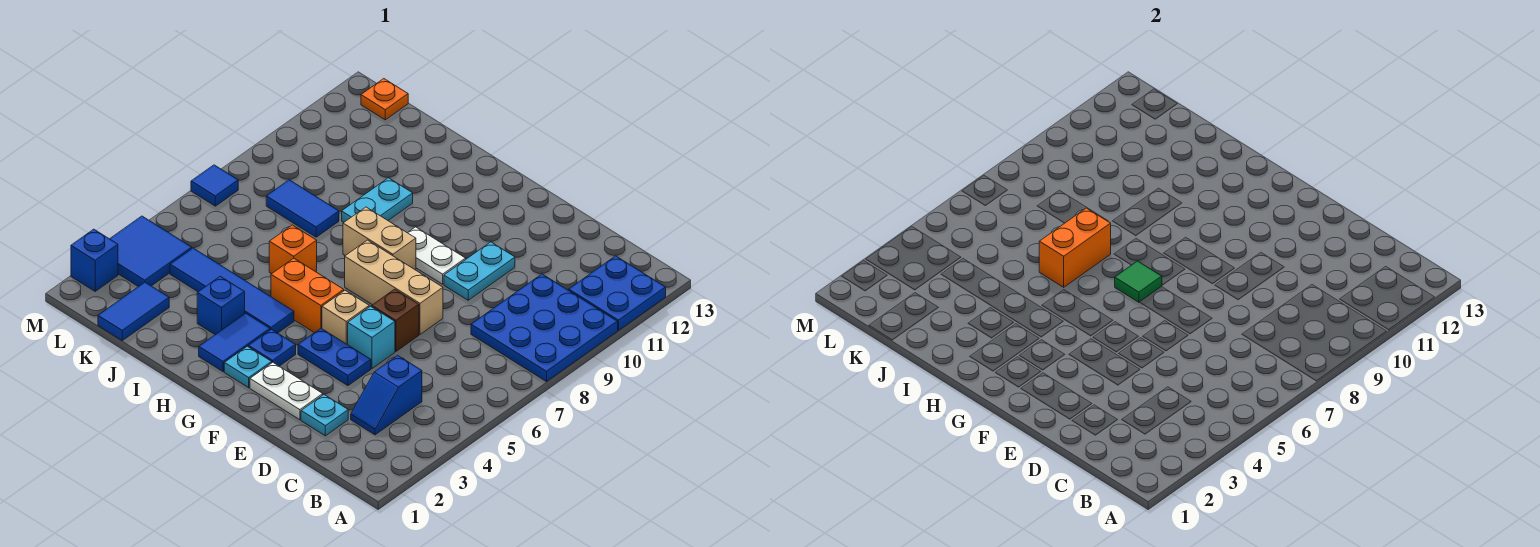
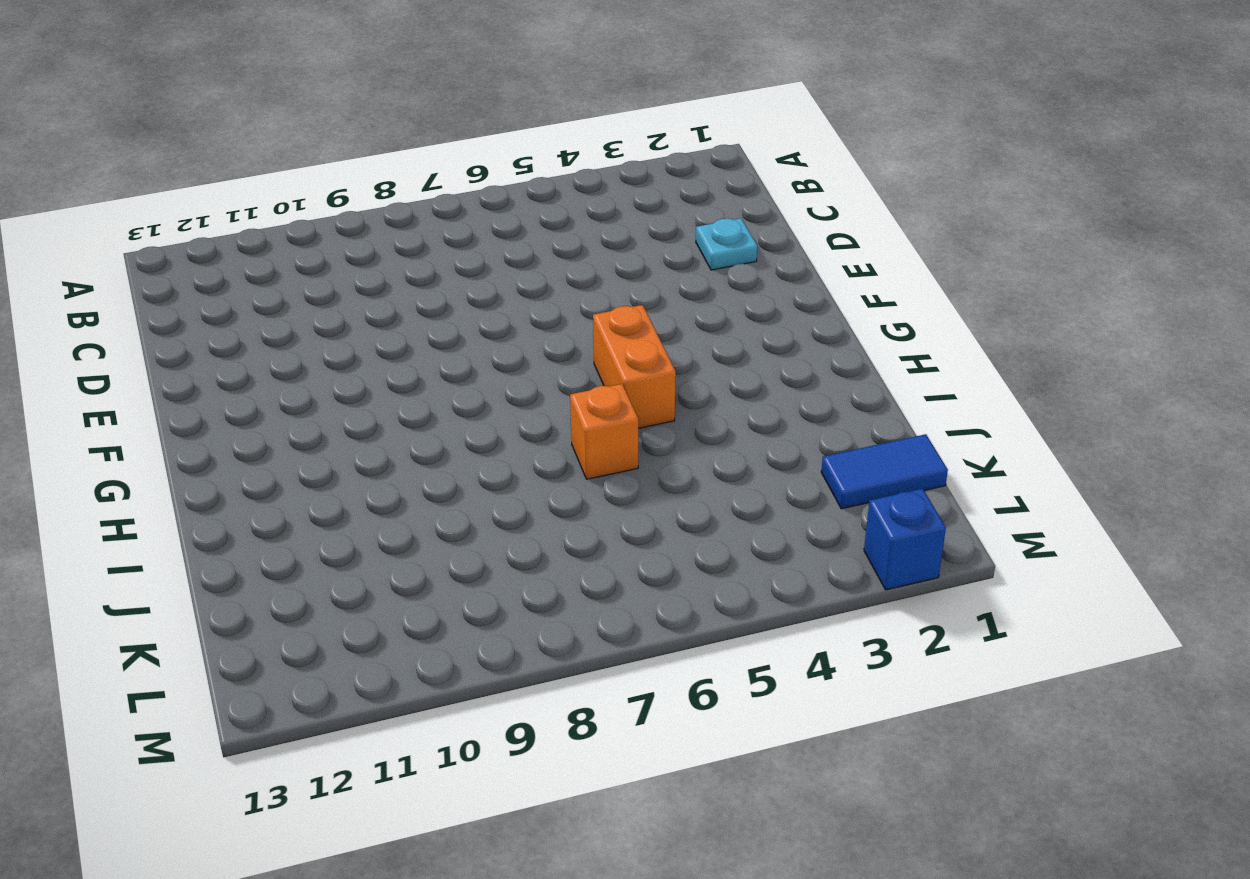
none -> blue 3x3 plate [471,274,618,382]
none -> blue 2x2 plate [569,256,666,330]
none -> blue 1x2 slope [351,355,422,435]

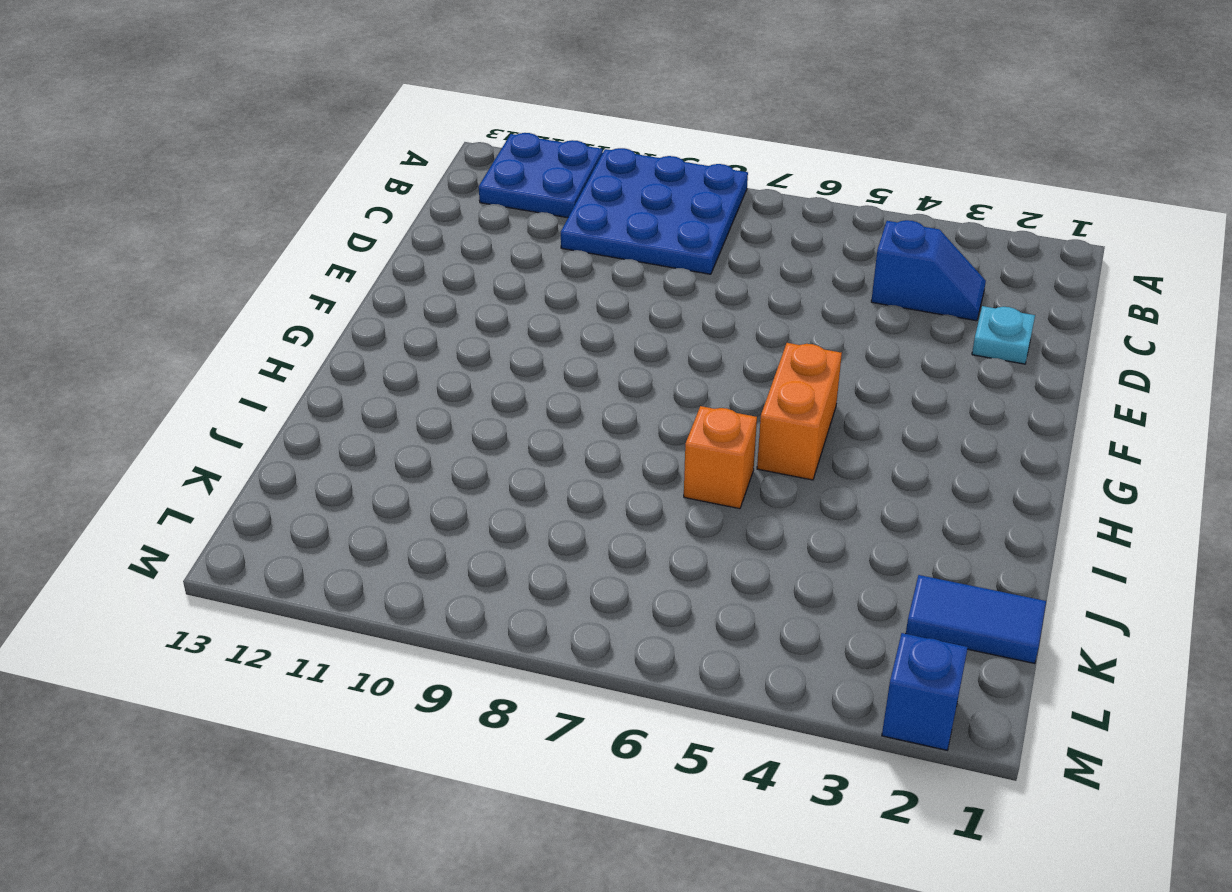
none -> white 1x2 plate [250,363,323,420]
none -> blue 1x2 plate [298,328,371,386]
none -> cyan 1x1 brick [348,306,395,368]

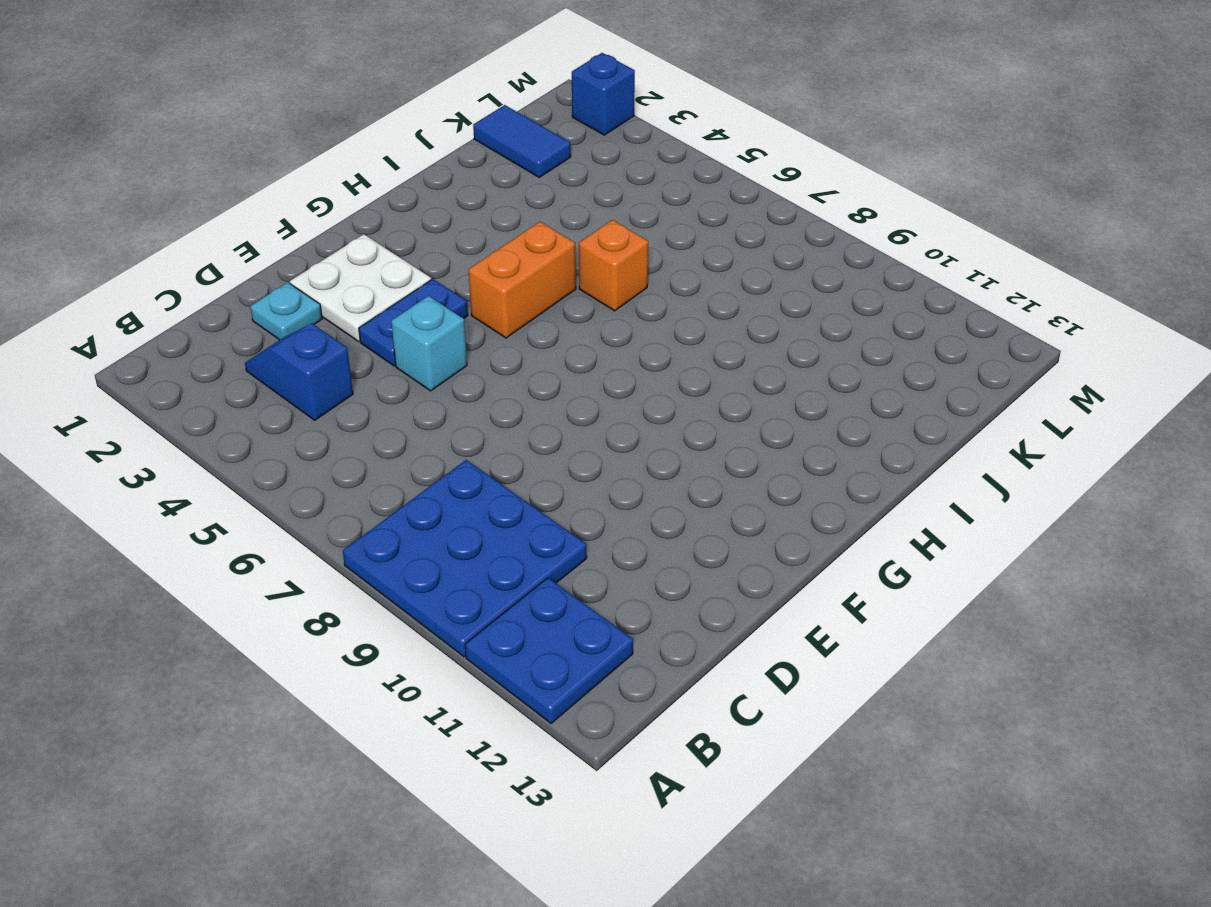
white 2x2 plate [290,234,431,341] -> white 1x2 plate [250,363,323,420]
none -> brown 1x1 brick [372,289,419,351]
none -> tan 1x3 brick [345,240,443,334]
none -> cyan 1x2 plate [444,242,515,300]

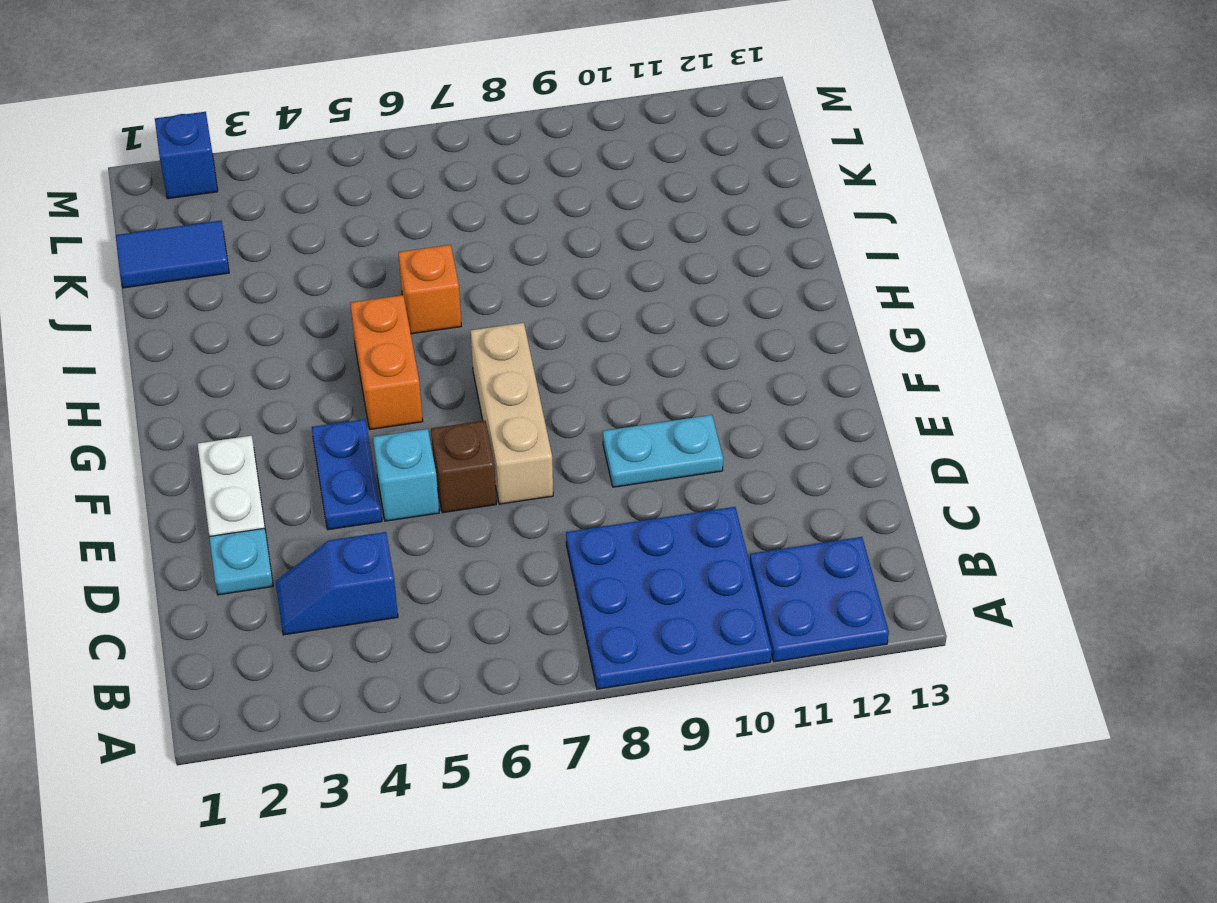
none -> tan 1x1 brick [322,290,369,345]
none -> white 1x2 plate [408,227,466,284]
none -> cyan 1x1 plate [224,346,272,388]

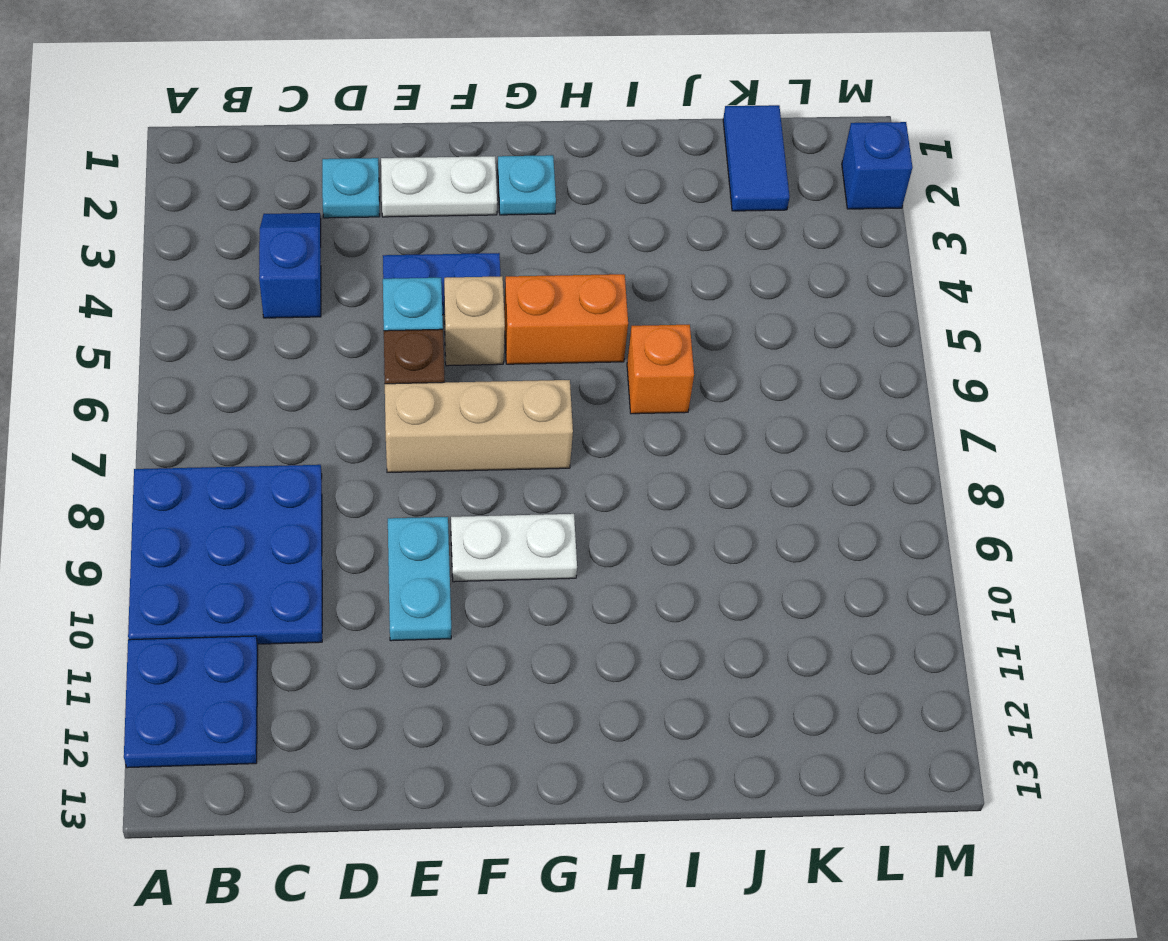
none -> blue 1x1 plate [248,329,296,366]
none -> tan 1x2 brick [343,207,416,270]
none -> blue 1x2 tile [199,313,270,372]

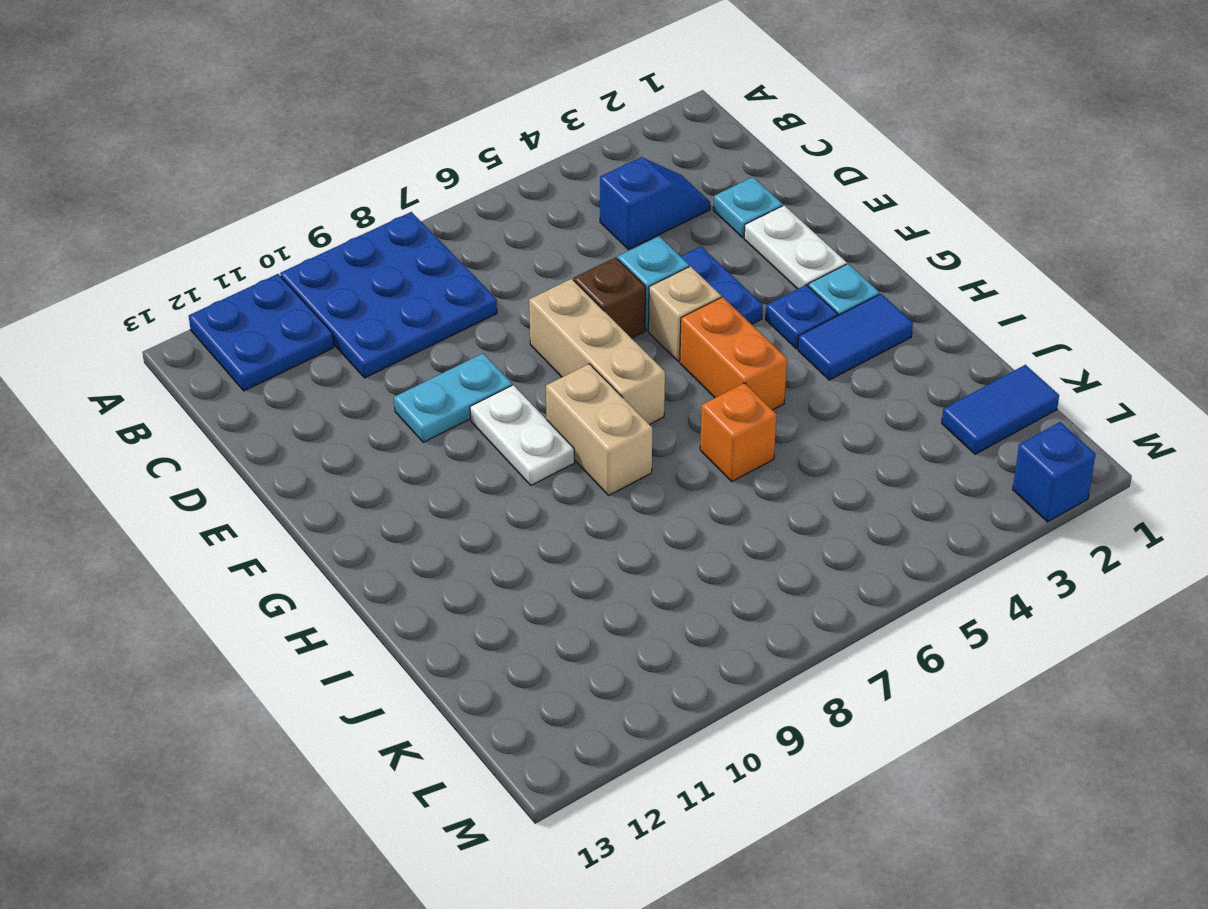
none -> blue 1x4 tile [170,248,294,333]
none -> blue 1x1 brick [197,276,245,335]
none -> cyan 1x2 plate [342,178,413,222]

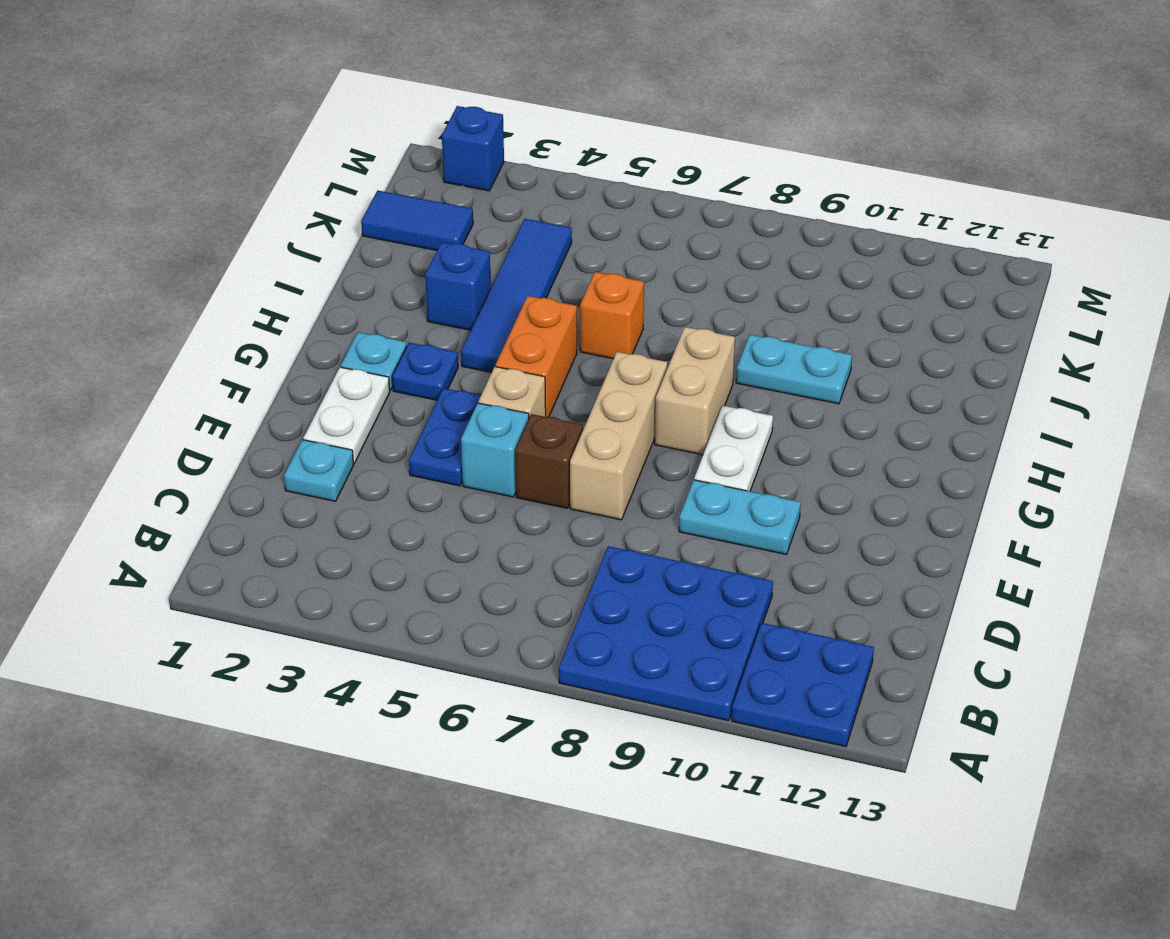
none -> blue 1x2 slope [351,355,422,435]
none -> blue 1x2 tile [199,313,270,372]
none -> blue 1x2 tile [266,180,339,237]

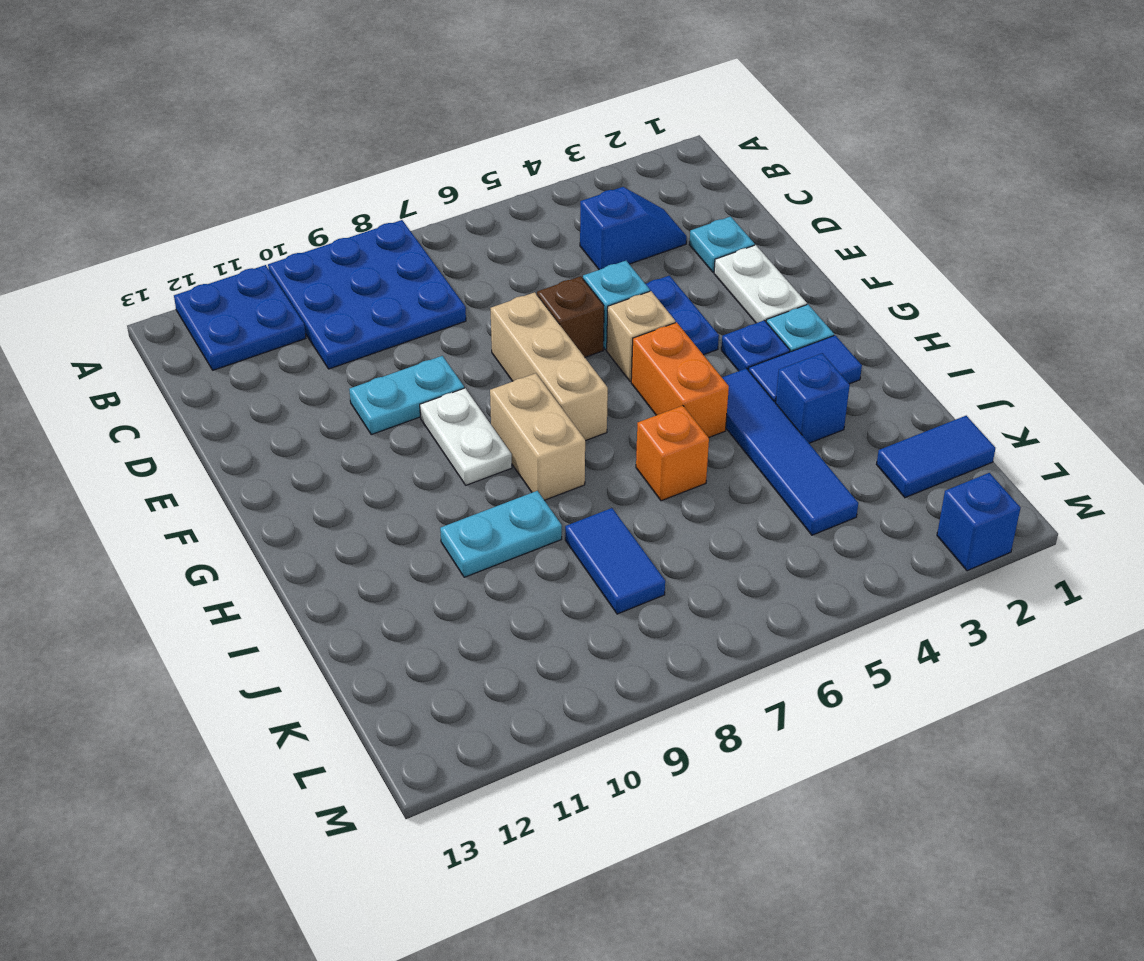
none -> blue 2x2 tile [110,216,192,287]
none -> orange 1x1 plate [361,79,408,120]
none -> blue 1x1 tile [191,165,238,206]

